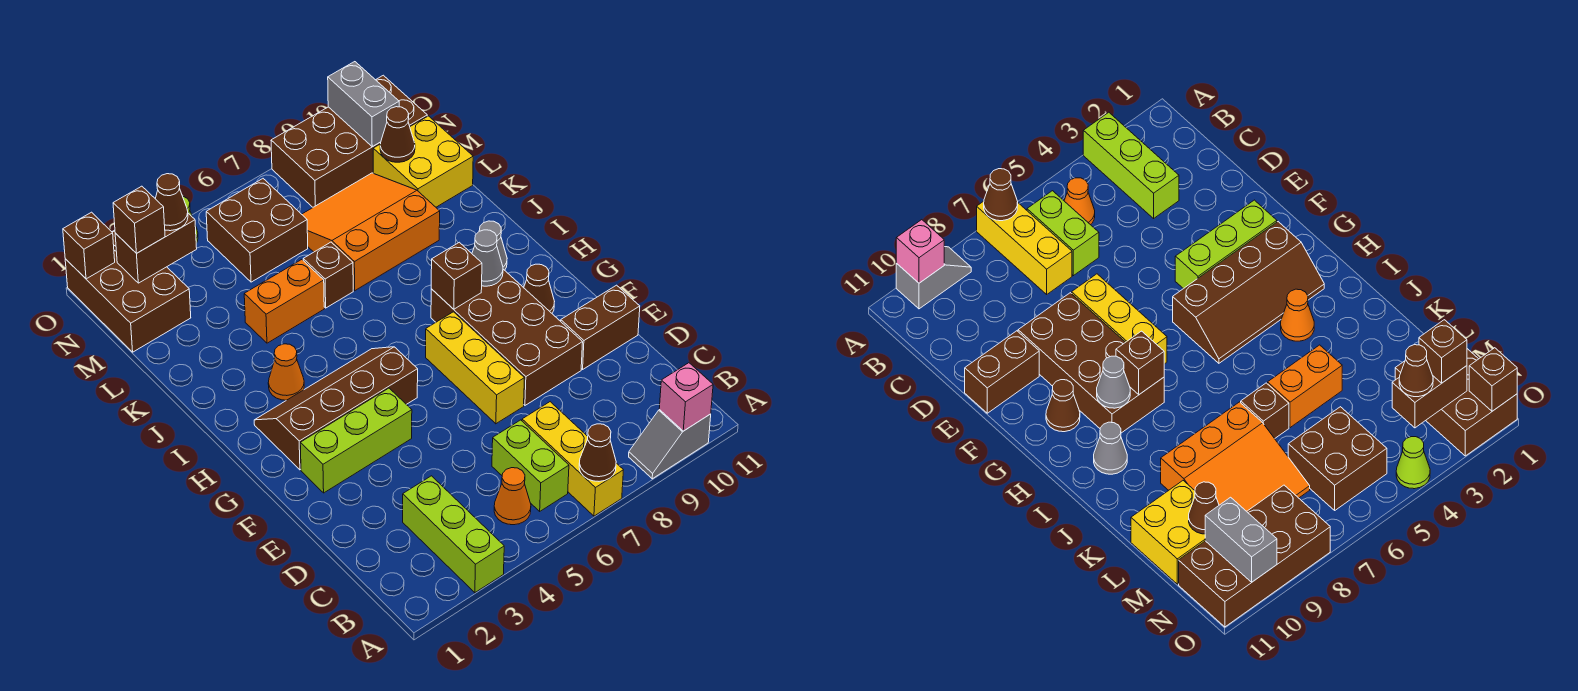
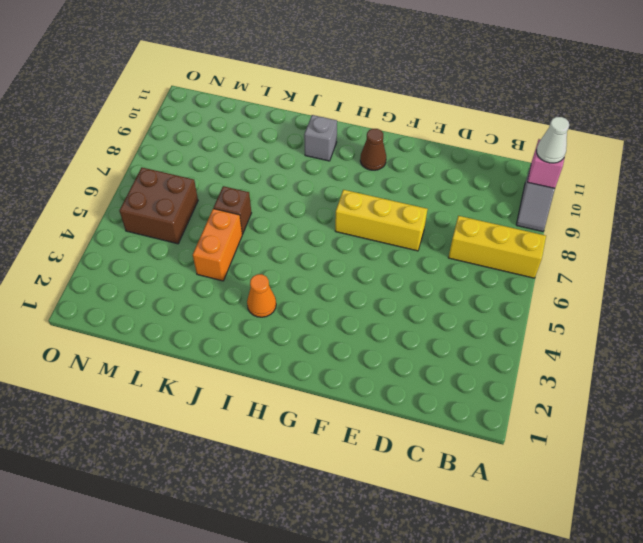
white 1x1 cone [537,117,569,163] -> none
grey 1x1 brick [304,115,337,161] -> grey 1x1 cone [479,221,507,270]
none -> lime 1x3 brick [403,476,504,593]
none -> orange 1x1 cone [494,468,531,525]
none -> lime 1x2 brick [492,420,569,511]
none -> brown 2x4 brick [431,269,583,405]

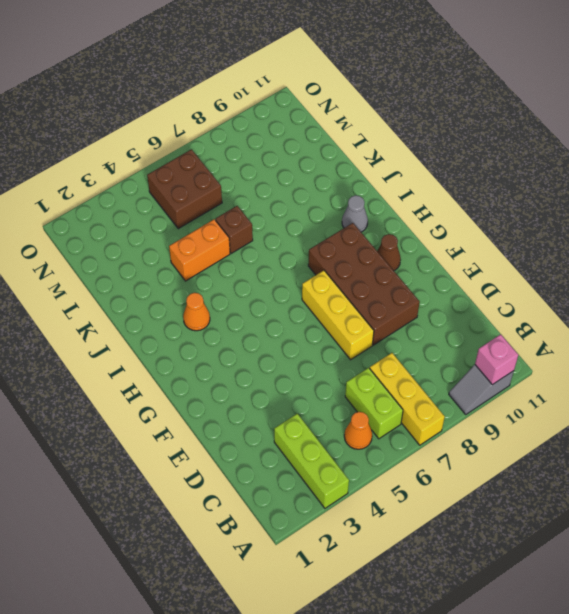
none -> brown 1x2 brick [561,285,640,369]
none -> lime 1x3 brick [300,388,412,493]
none -> brown 2x4 slope [254,347,418,470]
none -> orange 3x3 slope [302,173,440,291]

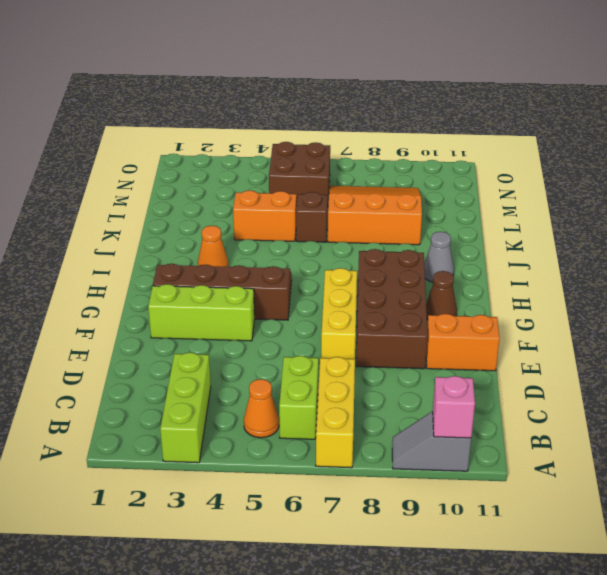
orange 1x2 brick [426,314,500,371] -> brown 1x2 brick [561,285,640,369]
none -> yellow 2x2 brick [373,116,473,207]
none -> brown 2x3 brick [65,230,191,352]
none -> brown 2x4 brick [271,75,427,207]
none -> lime 1x1 cone [1396,437,1430,489]

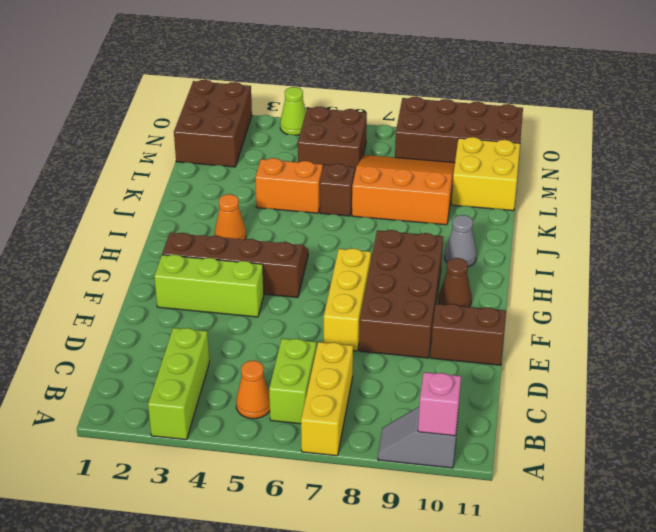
none -> brown 1x1 cone [579,424,616,481]
none -> brown 1x1 brick [431,242,482,309]
none -> grey 1x1 cone [472,230,503,286]
none -> brown 1x1 cone [380,107,415,162]

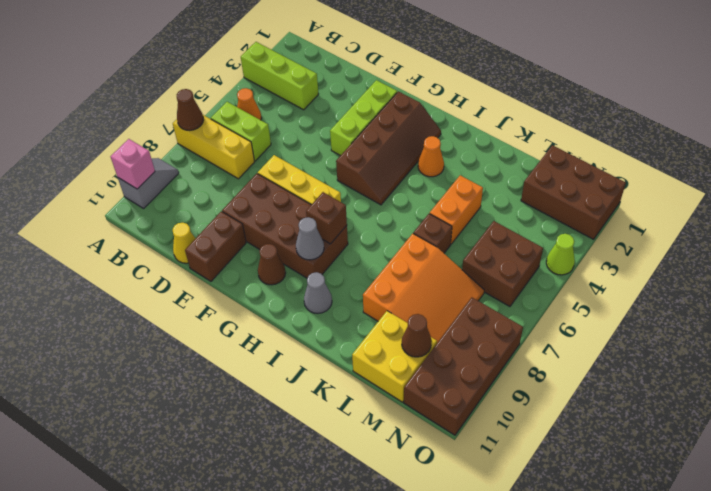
yellow 1x1 cone [173,223,196,263] -> none
none -> brown 1x2 brick [115,213,197,283]
none -> grey 1x2 brick [328,62,399,147]
none -> brown 1x1 brick [63,212,115,279]
none -> brown 1x1 brick [113,186,165,253]

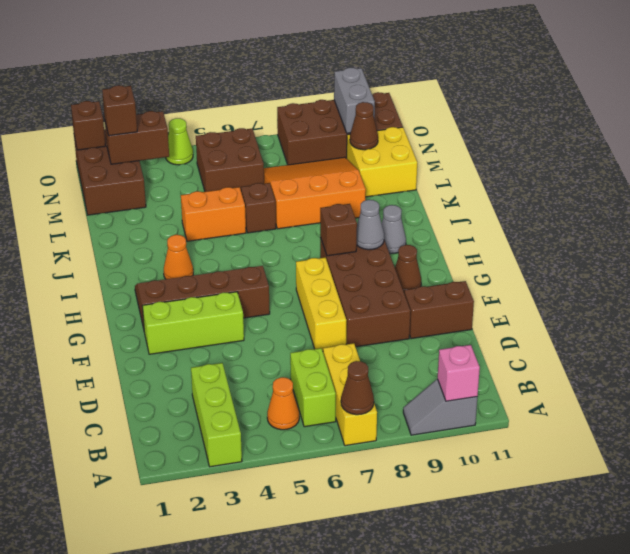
none -> brown 1x1 cone [155,174,188,231]

